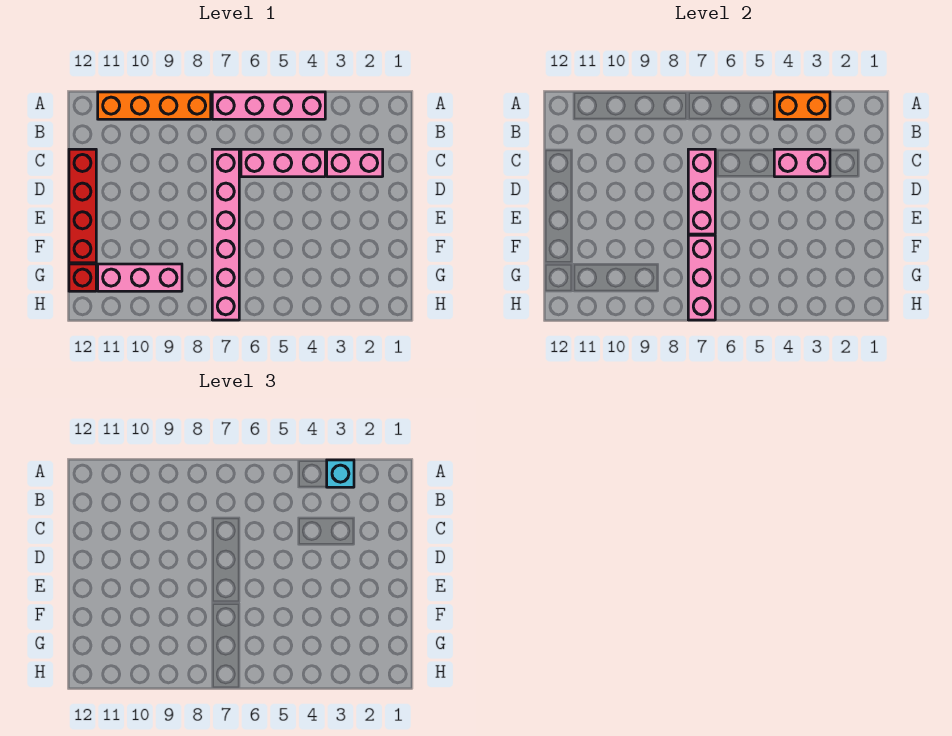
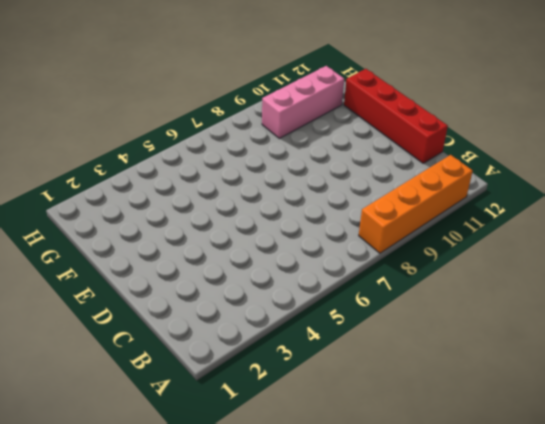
none -> pink 1x4 brick [212,92,325,119]
none -> pink 1x2 brick [327,149,383,177]
none -> pink 1x3 brick [241,149,325,177]

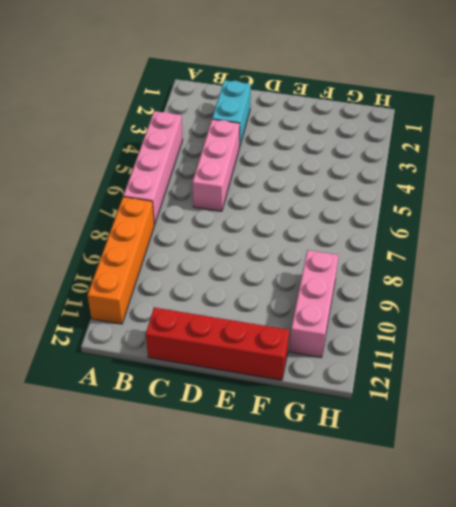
cyan 1x2 brick [212,80,251,147] -> pink 1x2 brick [327,149,383,177]
none -> pink 1x6 brick [212,149,239,320]
none -> red 1x1 brick [69,264,96,291]
none -> orange 1x2 brick [774,92,830,119]

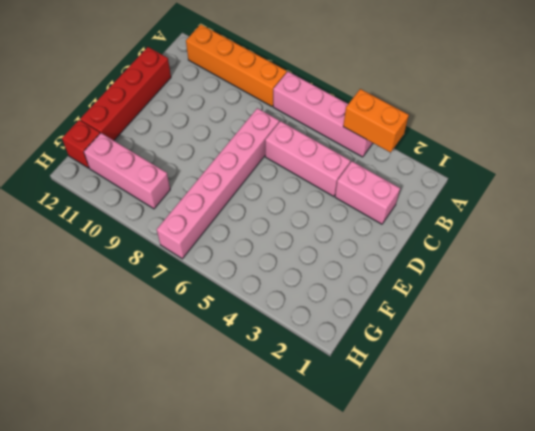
none -> pink 1x2 brick [774,149,830,177]
none -> pink 1x3 brick [688,149,715,234]
none -> pink 1x3 brick [688,235,715,320]

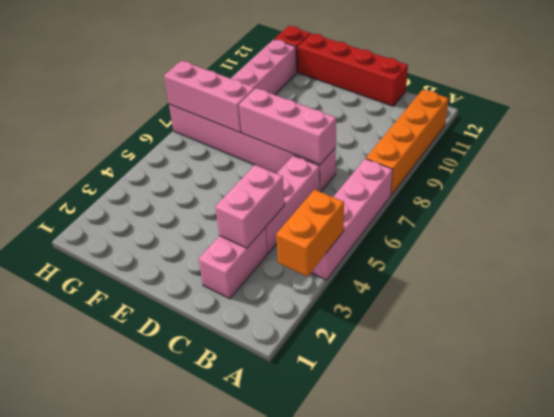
none -> cyan 1x1 brick [327,460,354,487]

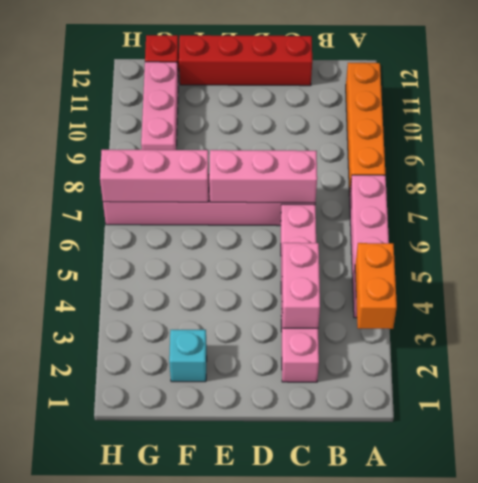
cyan 1x1 brick [169,330,207,382] -> cyan 1x1 brick moved to [327,460,354,487]

